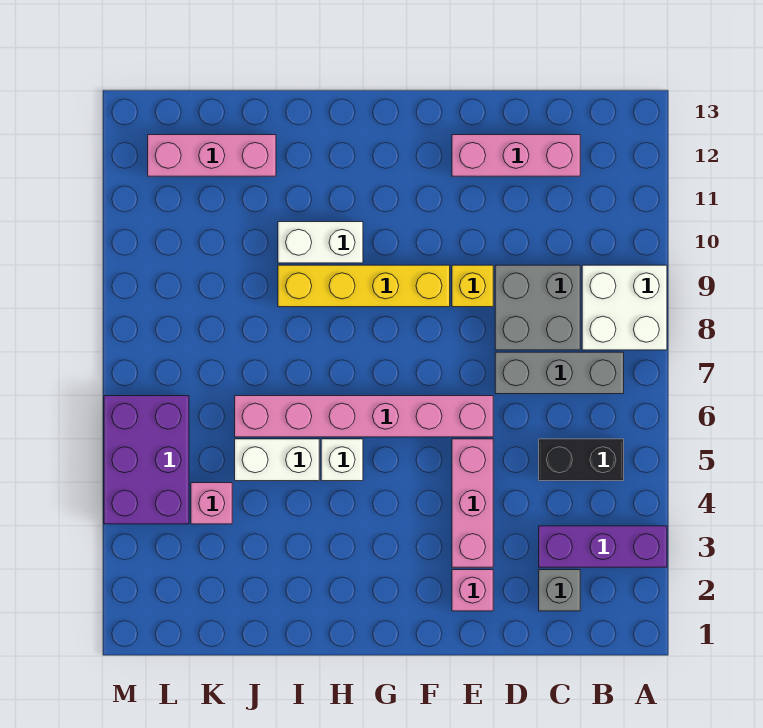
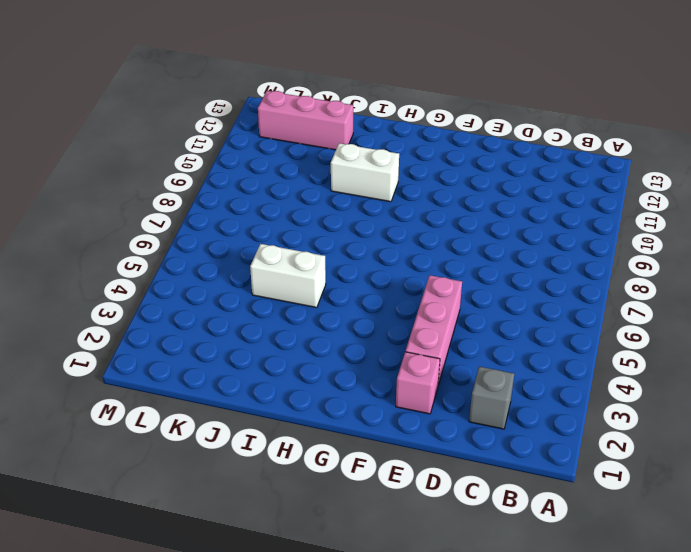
none -> purple 1x3 brick [539,526,667,567]
none -> white 2x2 brick [582,265,667,350]
none -> black 1x2 brick [539,439,624,481]

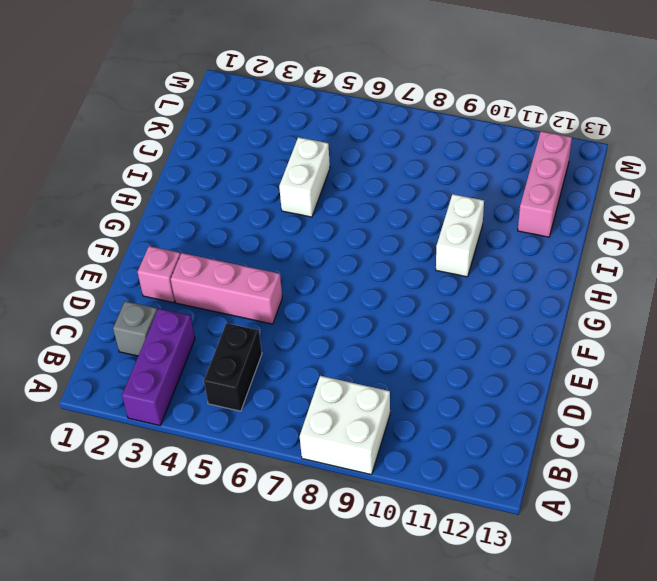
none -> grey 1x3 brick [495,352,624,394]
none -> grey 2x2 brick [495,265,580,350]
none -> pink 1x3 brick [452,135,580,176]

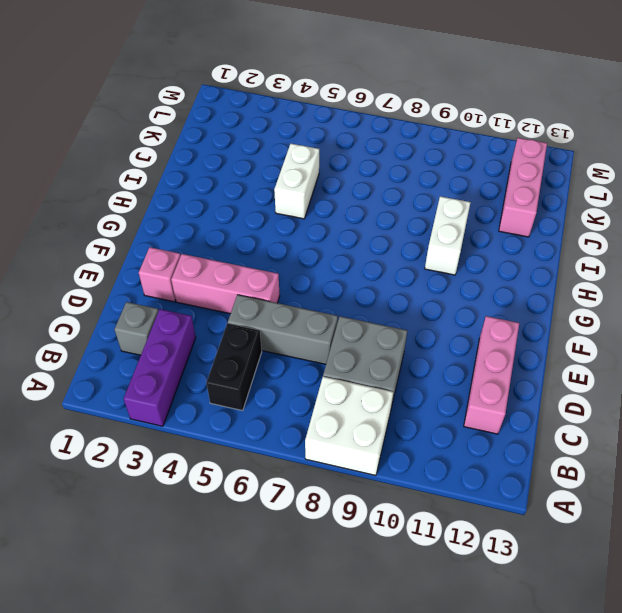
grey 1x3 brick [228,295,338,364] -> grey 1x3 brick turned to [495,352,624,394]
none -> pink 1x6 brick [235,396,493,437]
none -> yellow 1x1 brick [452,265,493,307]
none -> yellow 1x4 brick [278,265,450,307]

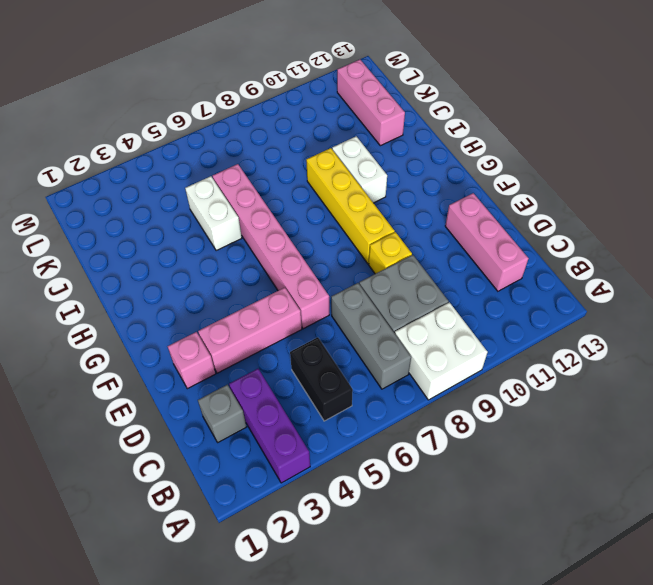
none -> white 1x1 brick [321,439,363,481]
none -> pink 1x1 brick [191,483,232,524]
none -> purple 2x3 brick [104,396,189,524]

